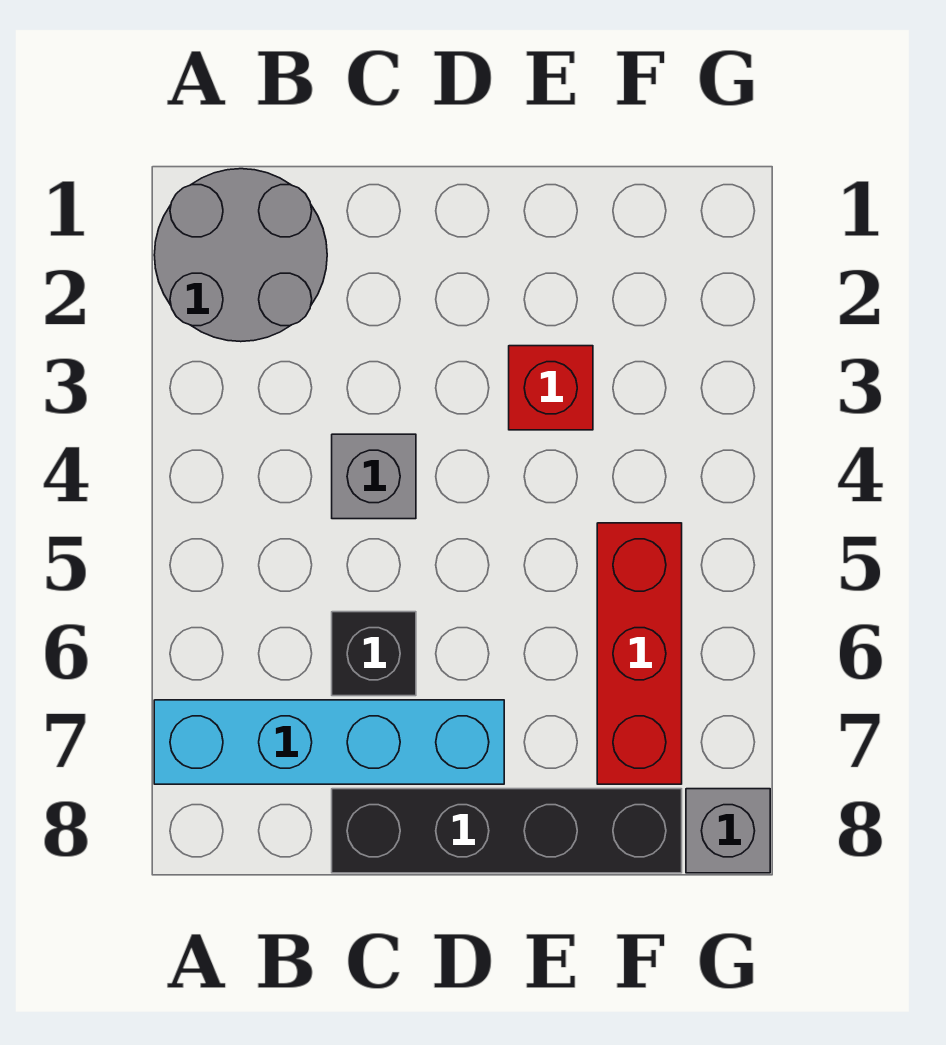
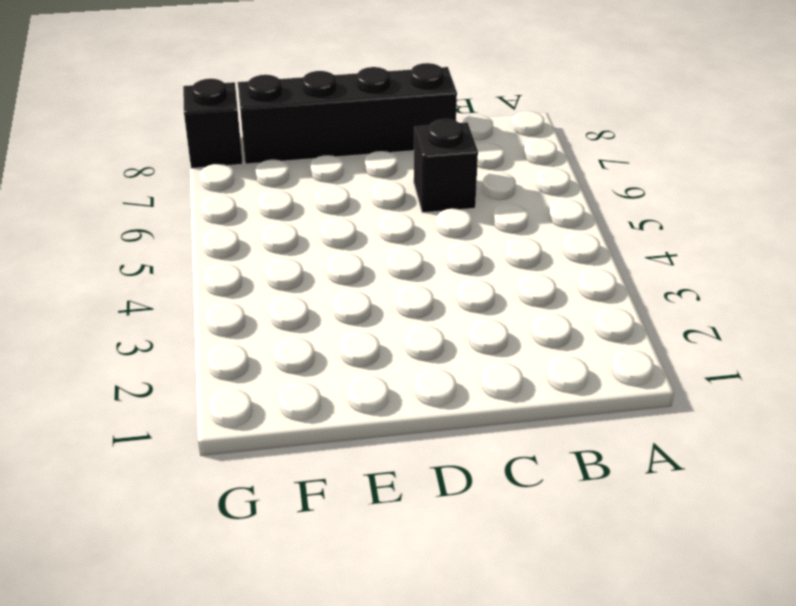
black 1x1 brick [183,79,243,168] -> grey 1x1 brick [686,789,770,873]
none -> grey 2x2 round brick [154,169,327,342]
none -> cyan 1x4 brick [154,700,504,784]

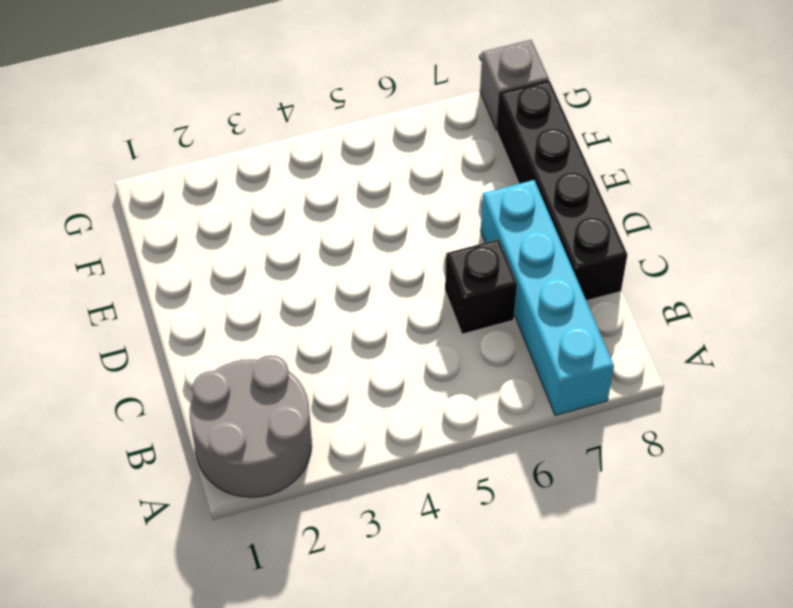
none -> grey 1x1 brick [332,434,416,519]
none -> red 1x1 brick [509,346,593,430]

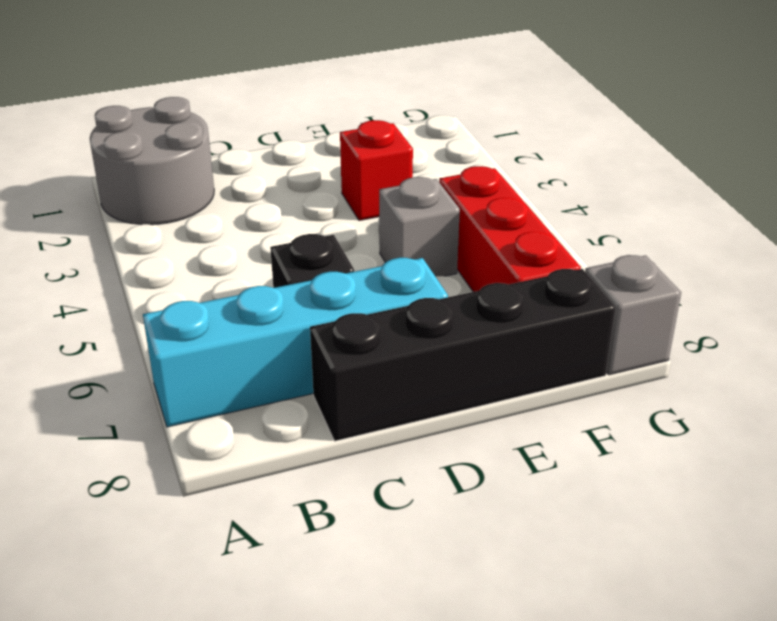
grey 1x1 brick [379,177,460,277] -> grey 1x1 brick moved to [332,434,416,519]

